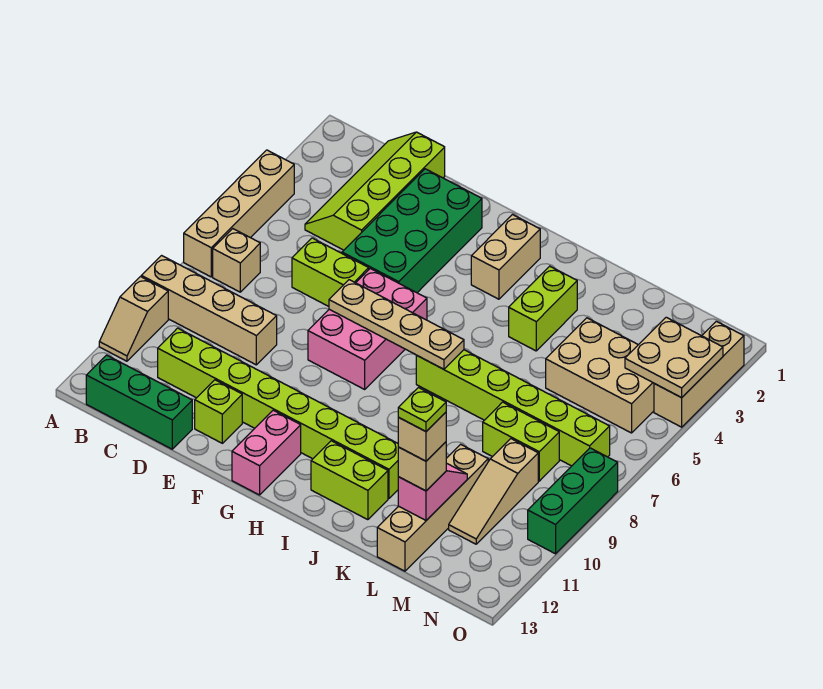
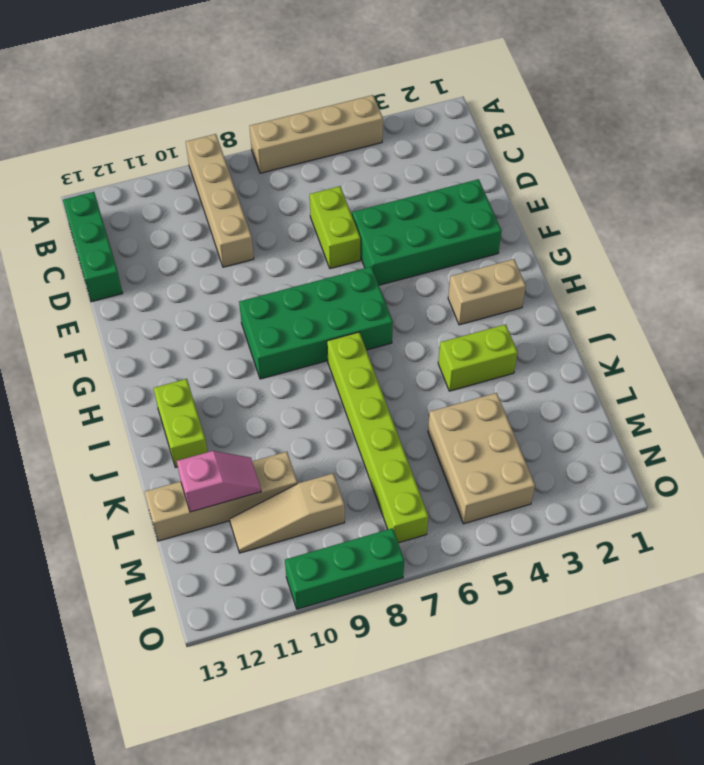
green 2x4 brick [239,267,393,379] -> pink 2x3 brick [308,269,427,389]
none -> tan 1x2 slope [99,277,168,361]
none -> tan 1x1 brick [213,229,260,292]
none -> lime 2x4 slope [305,132,445,250]

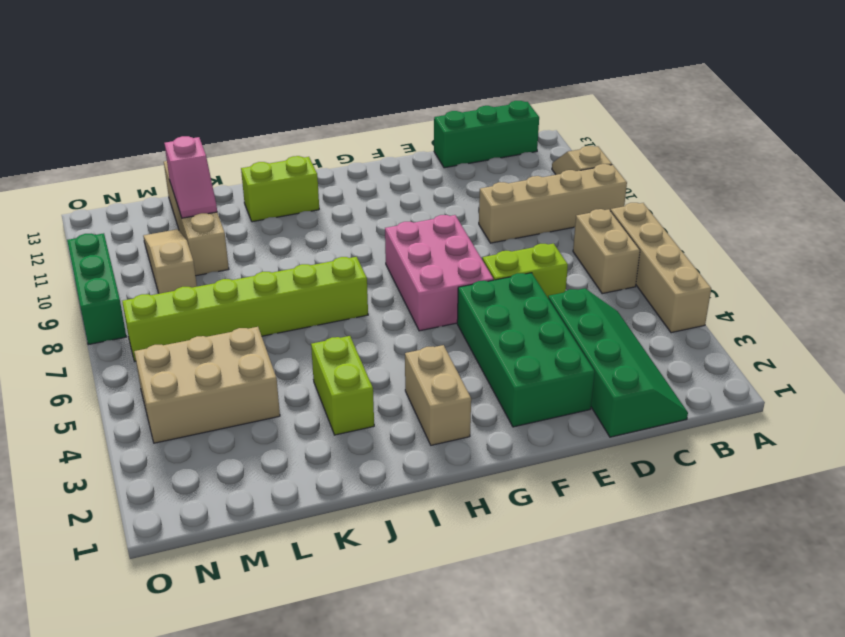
tan 1x2 brick [573,209,640,294] -> tan 1x1 brick [213,229,260,292]
green 2x4 slope [548,288,688,437] -> lime 2x4 slope [305,132,445,250]
none -> lime 1x8 brick [158,328,398,499]
none -> lime 1x1 brick [195,380,242,443]
none -> pink 1x2 brick [232,410,301,495]

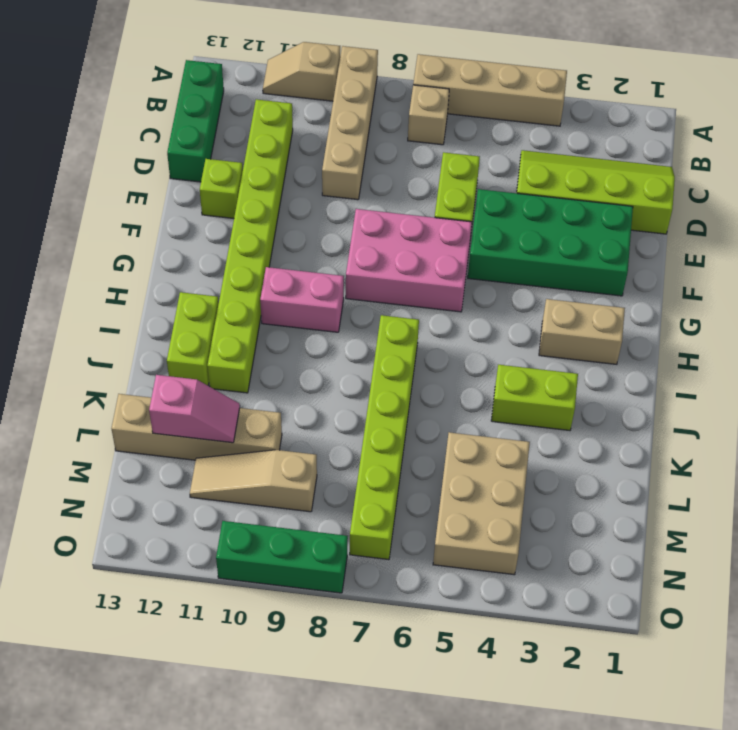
pink 1x2 brick [260,267,344,332] -> pink 1x2 brick moved to [232,410,301,495]
none -> lime 1x2 brick [483,402,559,481]
none -> tan 1x3 brick [654,321,744,427]
none -> tan 1x4 plate [329,280,464,369]

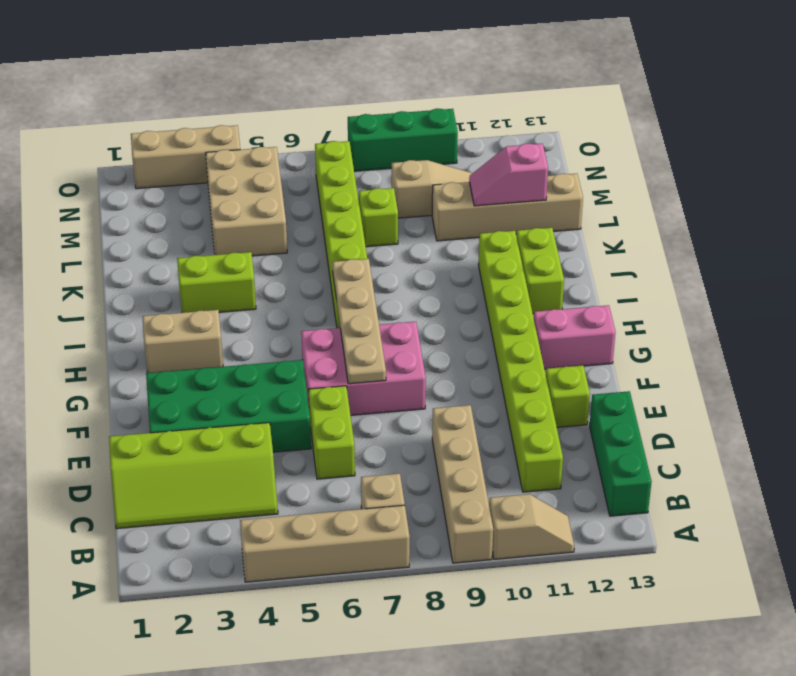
lime 1x1 brick [359,188,398,247] -> lime 1x2 brick [483,402,559,481]
none -> tan 2x2 plate [625,317,723,398]
none -> tan 1x1 brick [398,442,446,491]
none -> tan 1x1 brick [398,412,446,461]

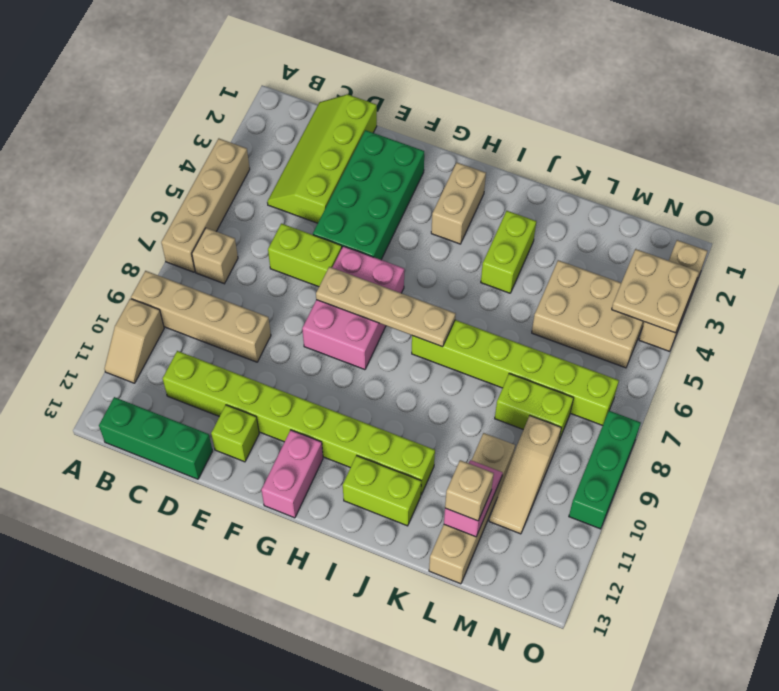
none -> tan 1x1 brick [398,412,446,461]
none -> lime 1x1 plate [398,388,446,431]

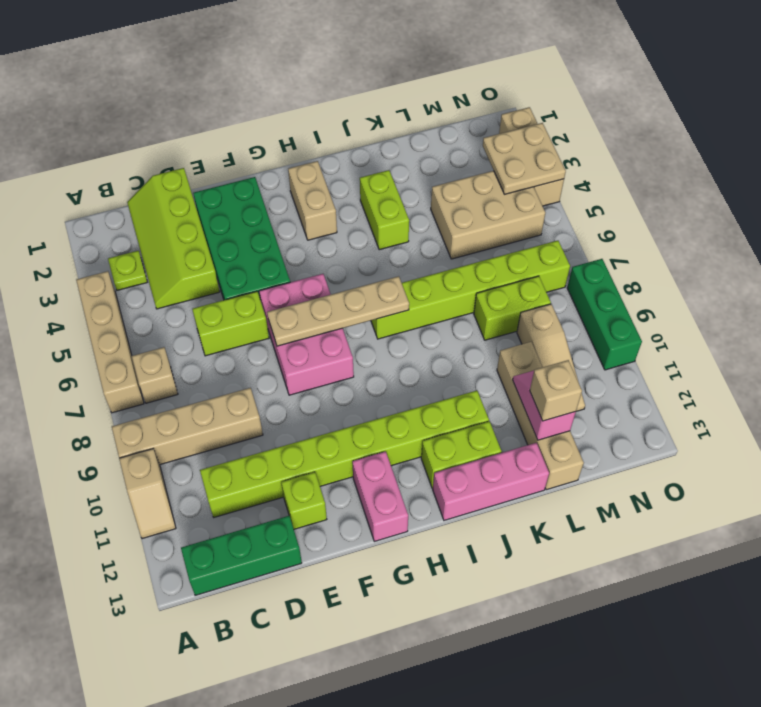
lime 1x1 plate [108,251,147,290] -> lime 1x1 plate moved to [398,388,446,431]
pink 1x3 brick [433,443,549,520] -> none
none -> tan 1x1 brick [398,412,446,461]

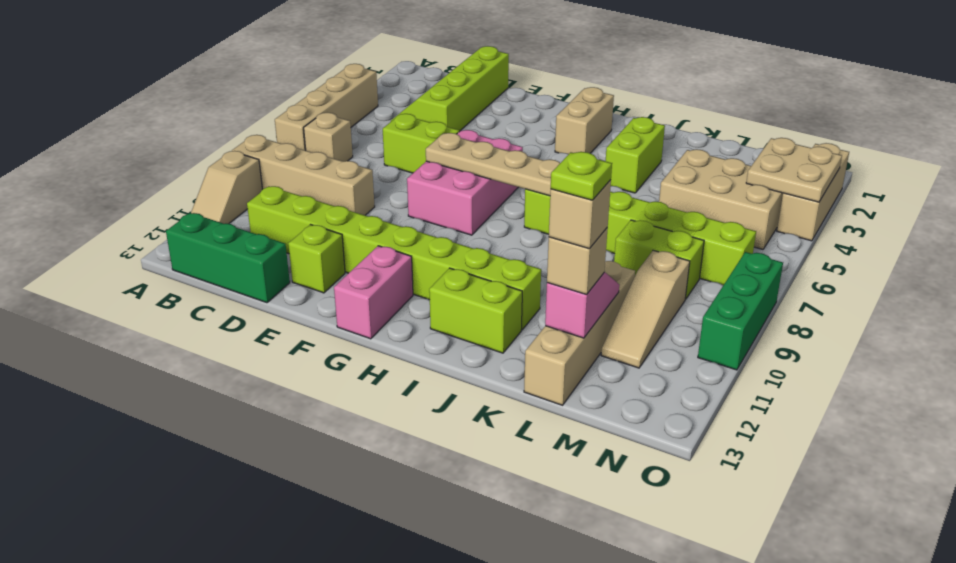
none -> green 2x4 brick [342,169,482,293]

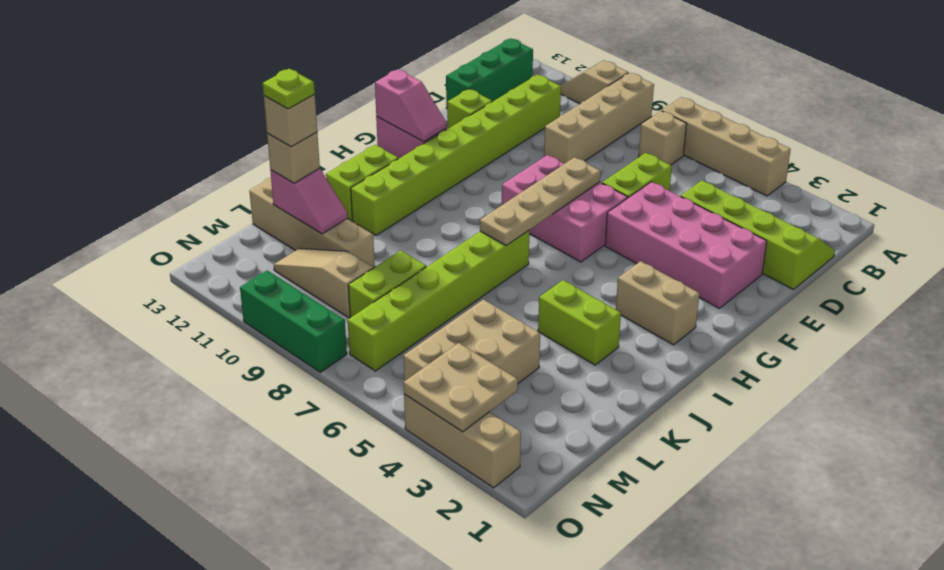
pink 2x4 brick [605,182,767,308] -> green 2x4 brick [342,169,482,293]
pink 1x2 slope [375,69,446,142] -> none

